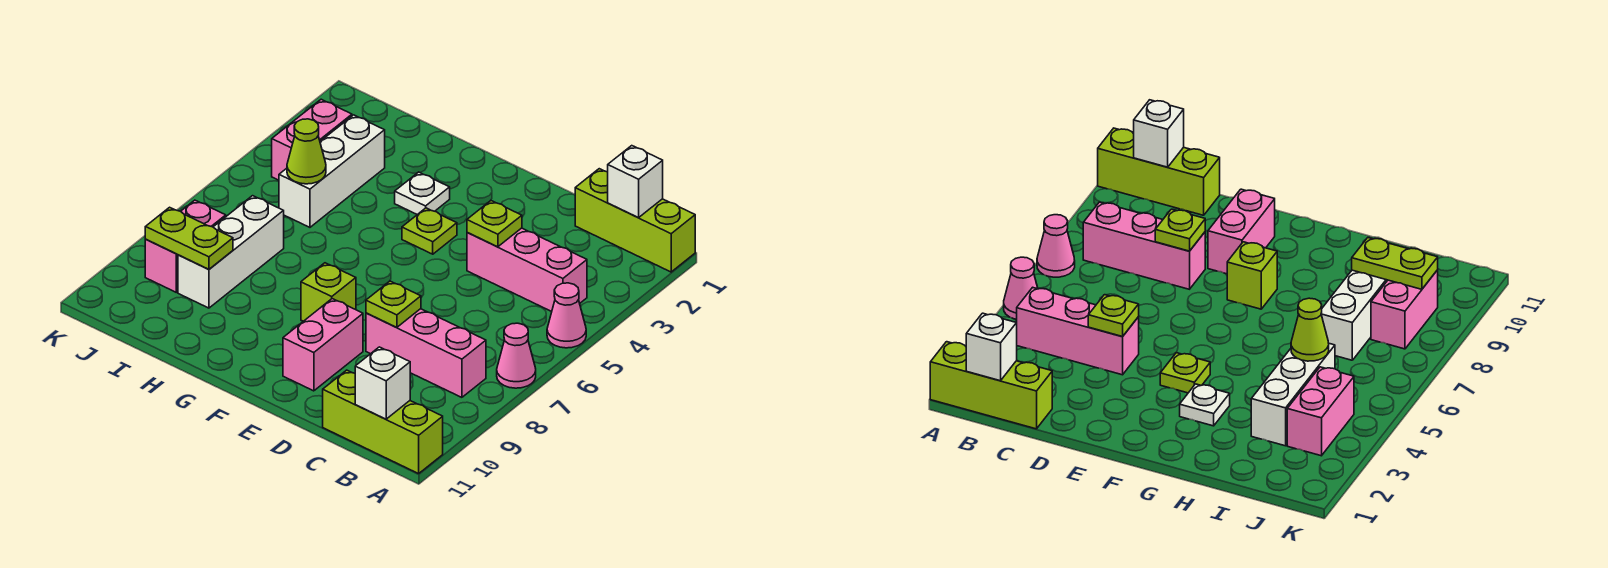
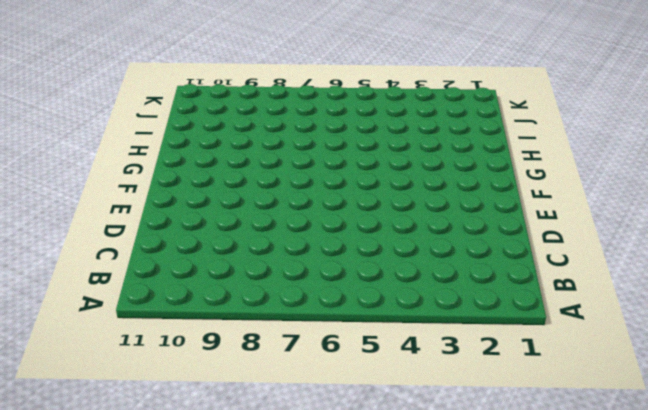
none -> lime 1x3 brick [575,169,695,272]
none -> pink 1x1 cone [547,283,586,348]
none -> pink 1x1 cone [497,323,536,388]

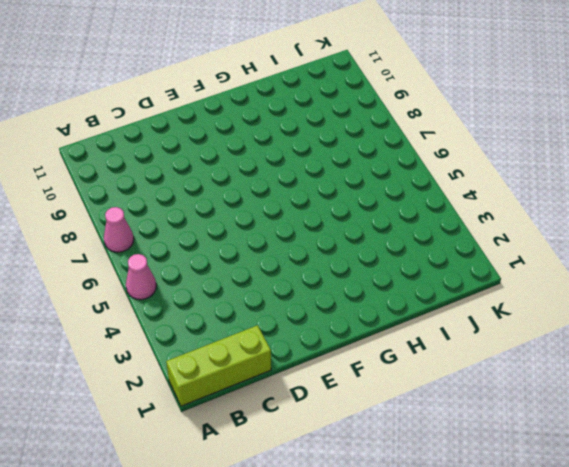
none -> lime 1x3 brick [323,370,443,474]
none -> pink 1x3 brick [467,228,587,312]
none -> pink 1x3 brick [366,309,486,397]

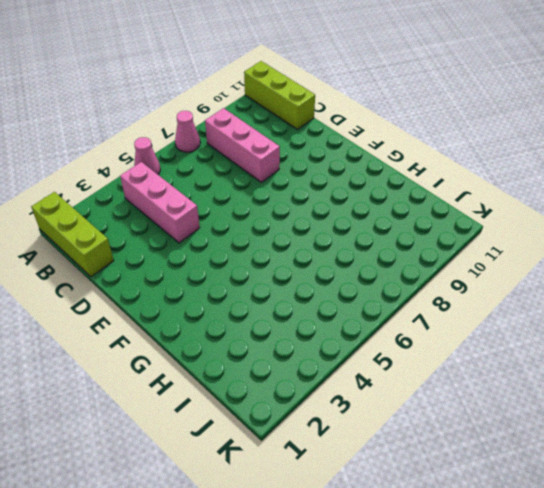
none -> pink 1x2 brick [283,299,363,391]
none -> lime 1x1 plate [402,208,457,254]
none -> lime 1x1 brick [301,263,356,321]

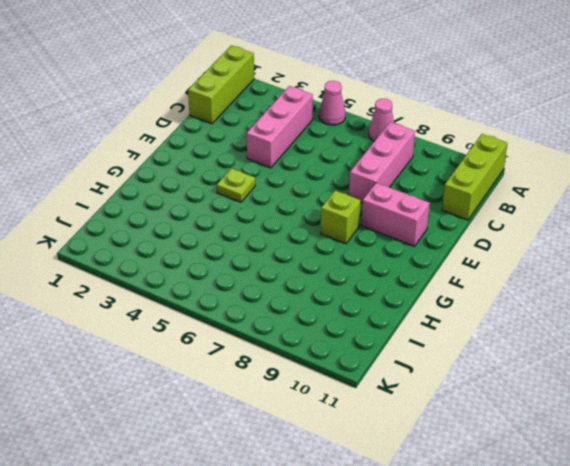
none -> white 1x1 plate [395,172,450,215]
none -> white 1x3 brick [279,115,385,227]
none -> white 1x3 brick [178,196,284,308]

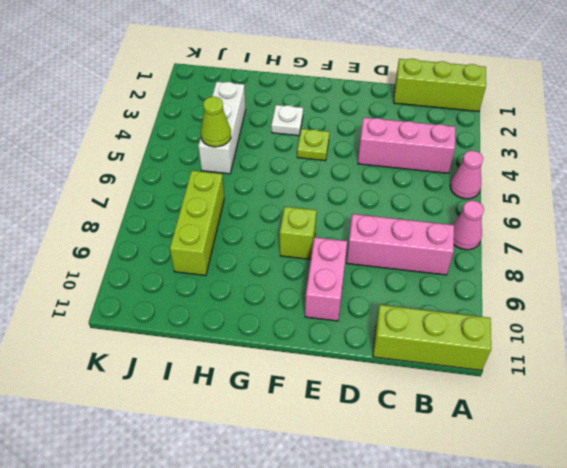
lime 1x3 brick [170,171,224,276] -> white 1x3 brick [178,196,284,308]
none -> pink 1x2 brick [272,99,352,180]
none -> pink 1x2 brick [145,200,226,292]
none -> white 1x1 brick [608,146,663,218]

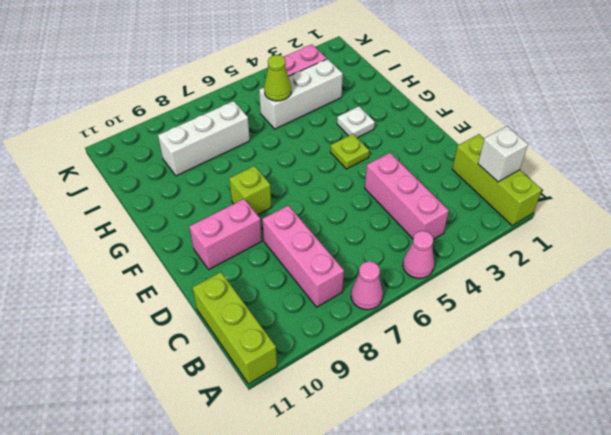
none -> pink 1x2 brick [145,200,226,292]
none -> white 1x1 brick [355,347,410,419]
none -> lime 1x1 plate [467,201,522,247]

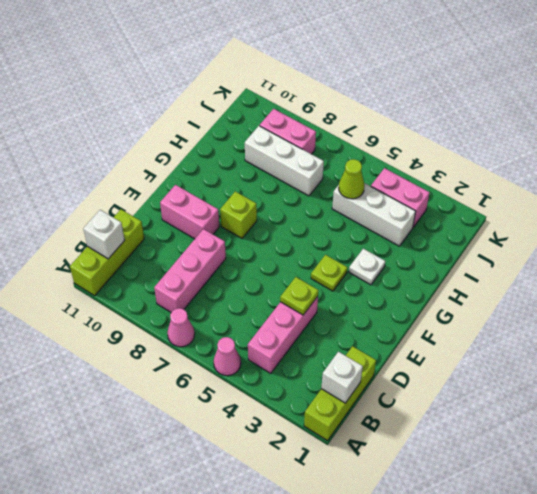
none -> lime 1x1 plate [366,281,421,328]
none -> lime 1x2 plate [145,207,233,269]

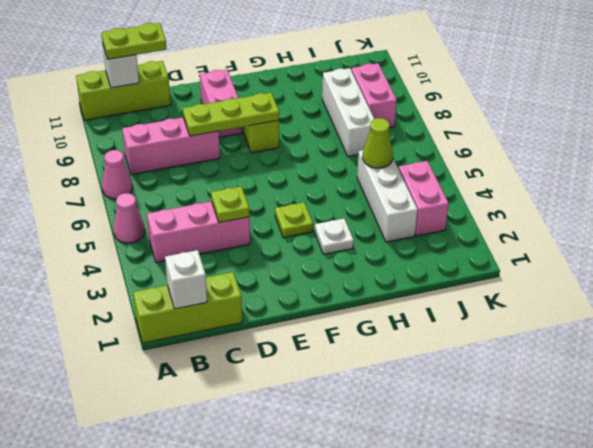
lime 1x2 plate [101,23,167,59] -> lime 1x2 plate moved to [145,207,233,269]
lime 1x3 plate [183,93,279,136] -> lime 1x1 plate [366,281,421,328]

